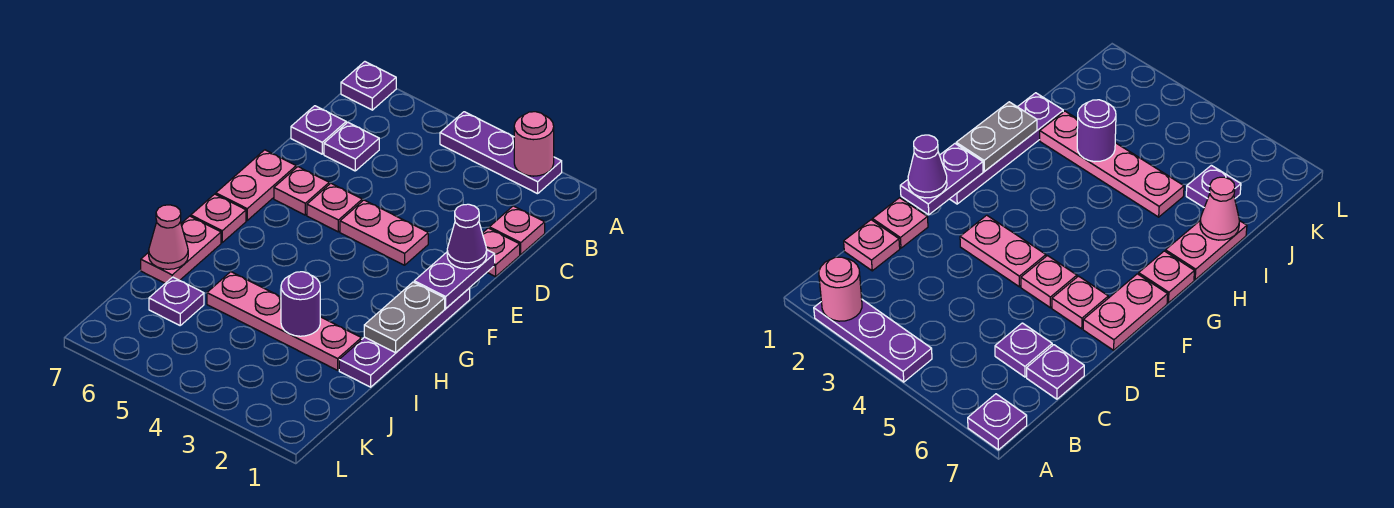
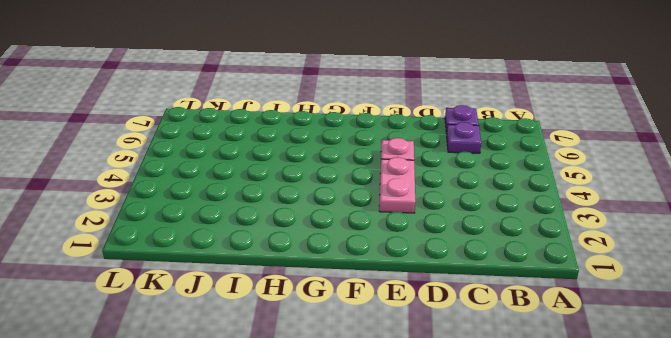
none -> purple 1x3 plate [440,112,562,194]
none -> purple 1x1 plate [341,62,396,110]
none -> pink 1x1 plate [489,206,545,254]

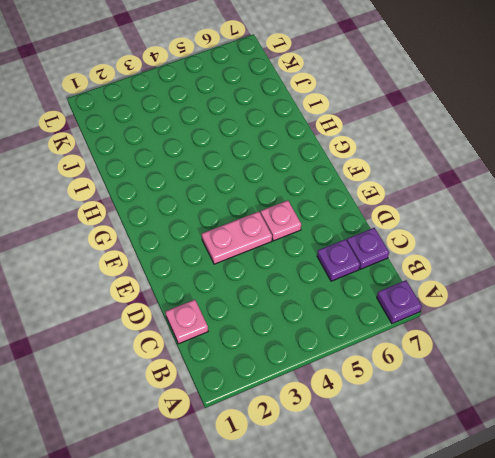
none -> purple 1x3 plate [440,112,562,194]
none -> pink 1x1 plate [482,228,520,277]
none -> pink 1x1 plate [274,167,329,215]

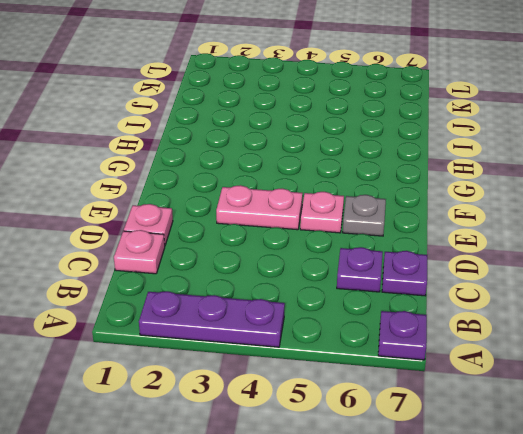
grey 1x1 plate [343,195,386,236] -> pink 1x1 plate [274,167,329,215]
none -> pink 1x2 plate [216,150,296,220]
none -> purple 1x4 plate [339,288,470,387]
none -> pink 1x1 plate [191,194,246,242]

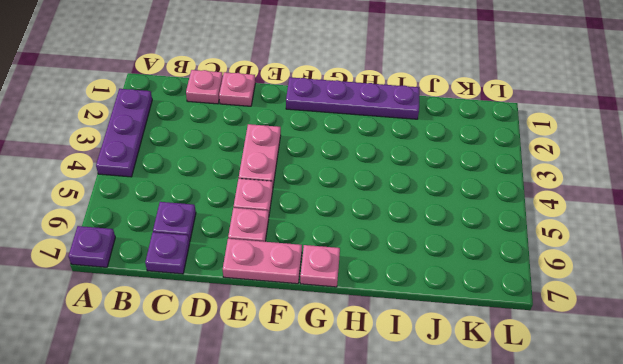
none -> pink 1x2 plate [141,216,221,283]
none -> pink 1x4 plate [207,272,361,370]
none -> purple 1x1 plate [149,277,204,325]

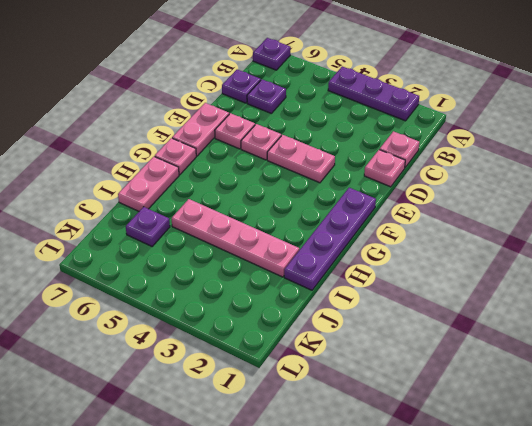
none -> pink 1x1 round brick [514,112,554,176]
none -> purple 1x2 plate [414,250,495,308]
none -> grey 1x2 plate [364,282,445,353]

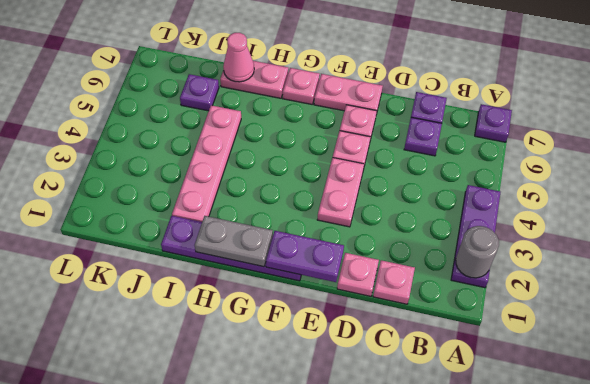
grey 1x1 round brick [456,226,499,278] -> pink 1x1 round brick [514,112,554,176]
none -> purple 1x1 round brick [281,272,320,336]
none -> purple 1x1 cone [447,204,487,269]

